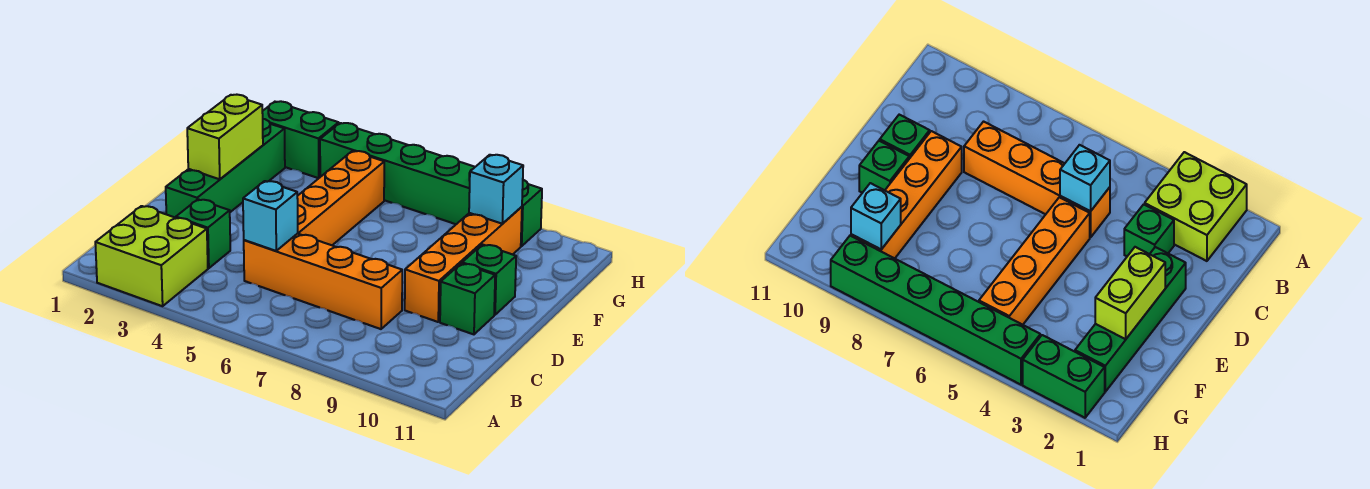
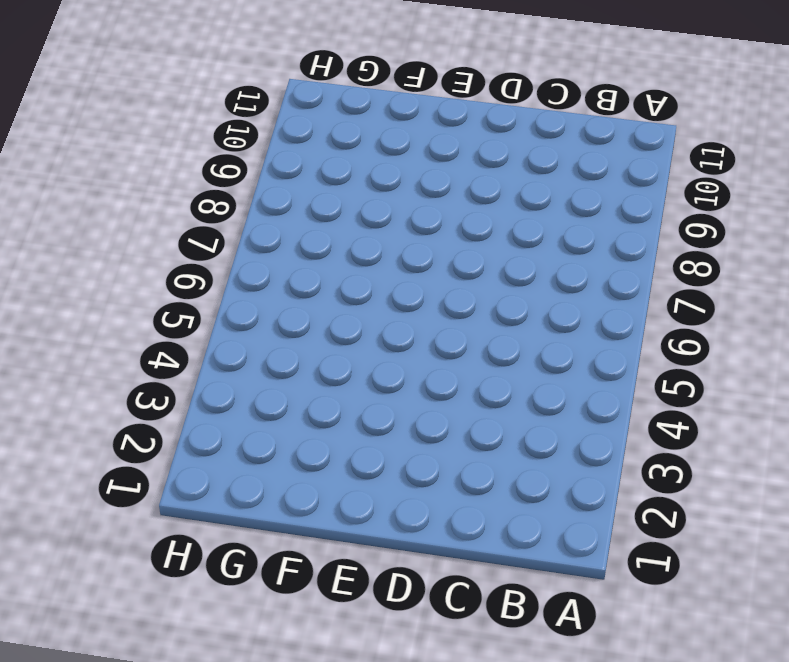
none -> lime 2x2 brick [95,206,208,306]
none -> green 1x1 brick [176,199,230,268]
none -> orange 1x4 brick [244,234,402,329]

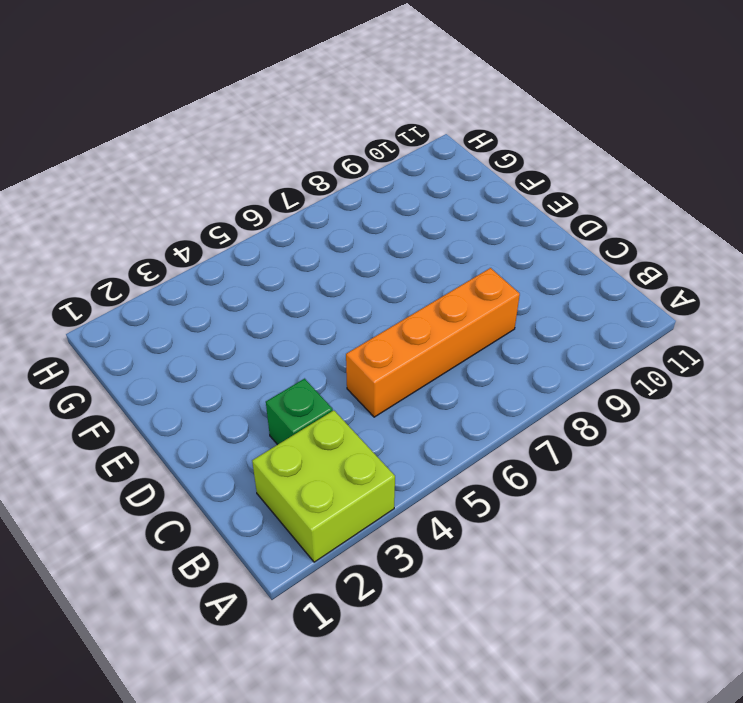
none -> green 1x4 brick [166,119,285,218]
none -> orange 1x4 brick [297,151,384,245]
none -> orange 1x4 brick [405,207,522,322]

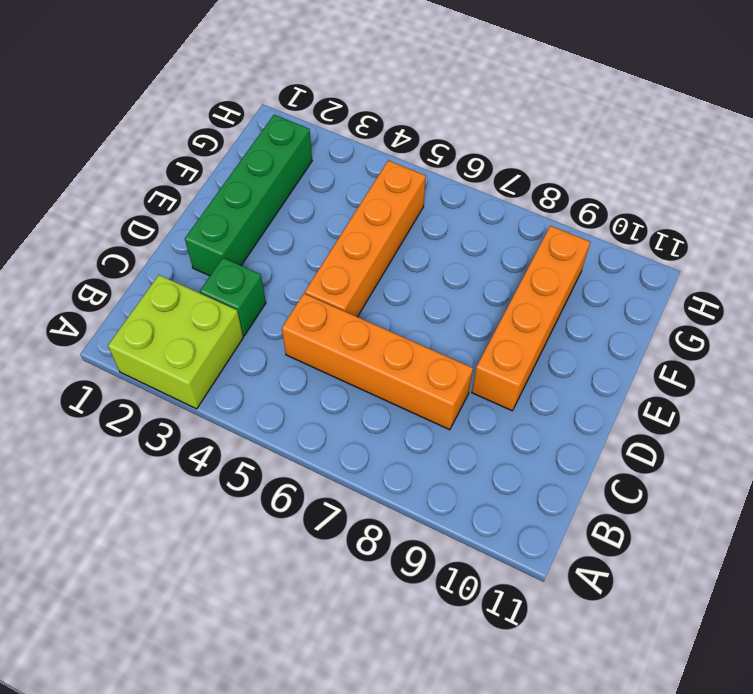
none -> green 1x1 brick [440,263,495,334]
none -> green 1x1 brick [462,244,516,315]
none -> green 1x2 brick [262,101,339,178]

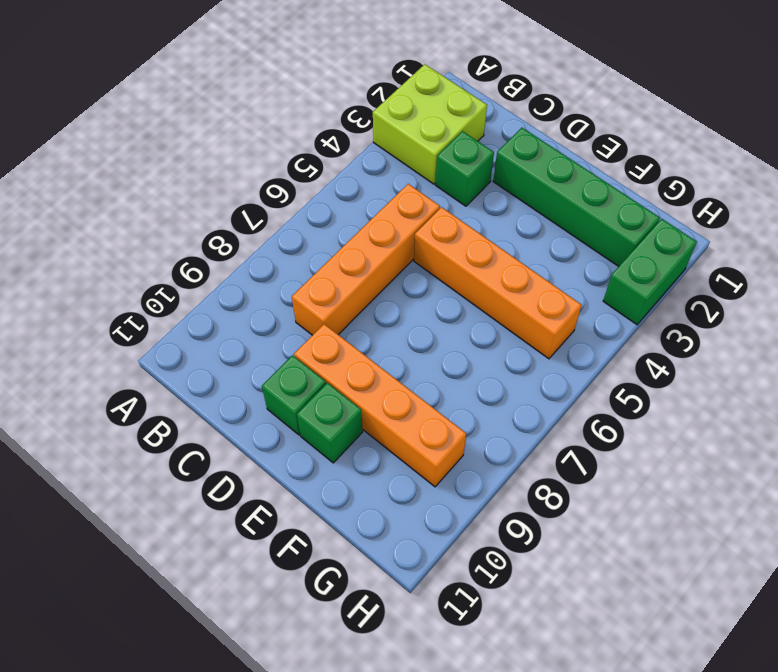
none -> green 1x6 brick [320,123,542,246]
none -> cyan 1x1 brick [243,181,298,251]
none -> lime 1x2 brick [187,95,263,179]

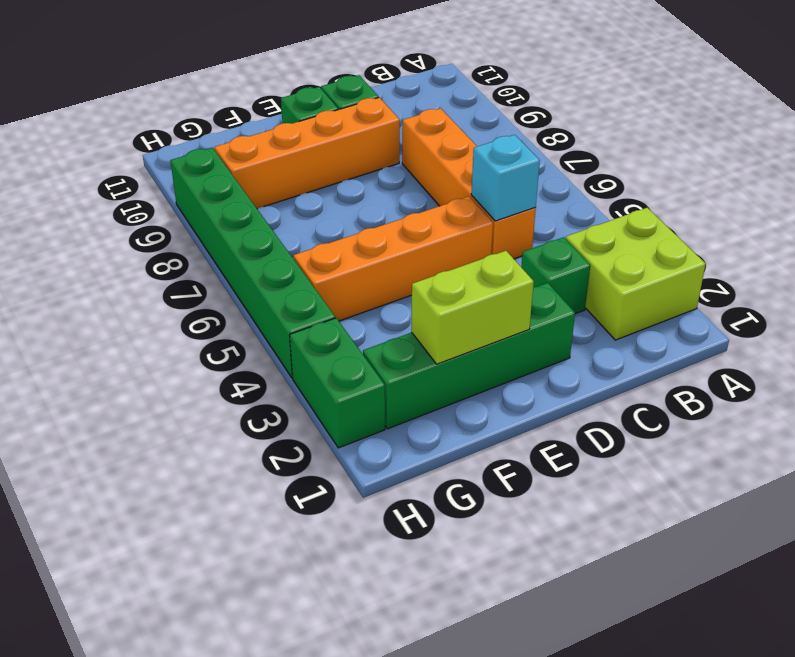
none -> cyan 1x1 brick [469,155,523,224]

